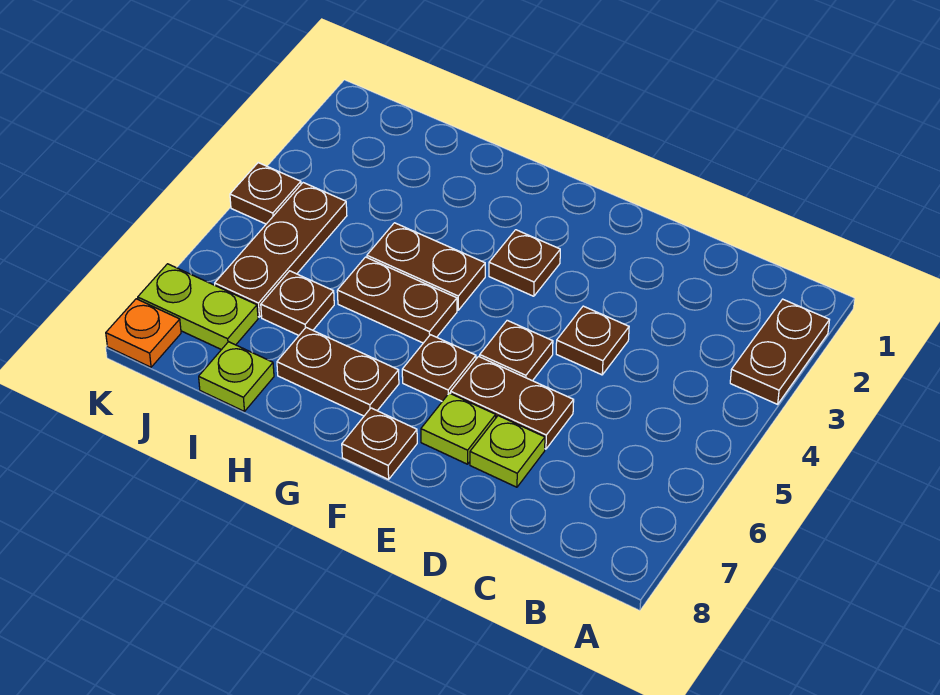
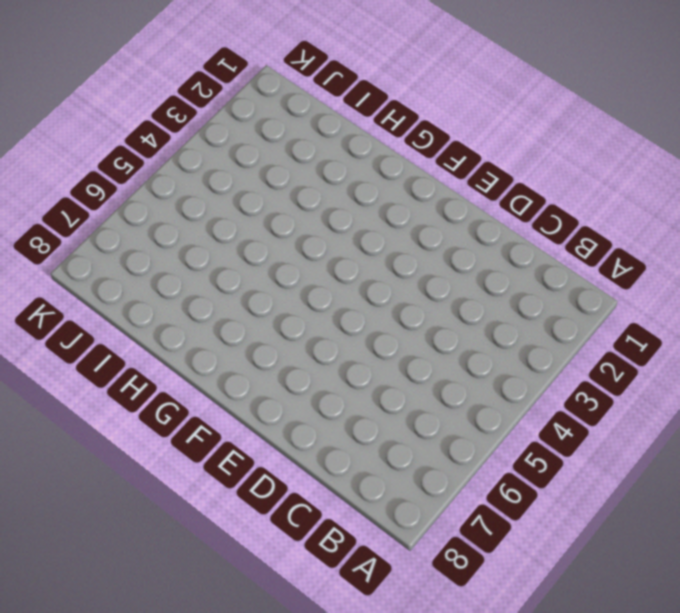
none -> brown 1x2 plate [730,299,829,404]
none -> brown 1x1 plate [556,306,629,375]
none -> brown 1x2 plate [451,356,574,449]

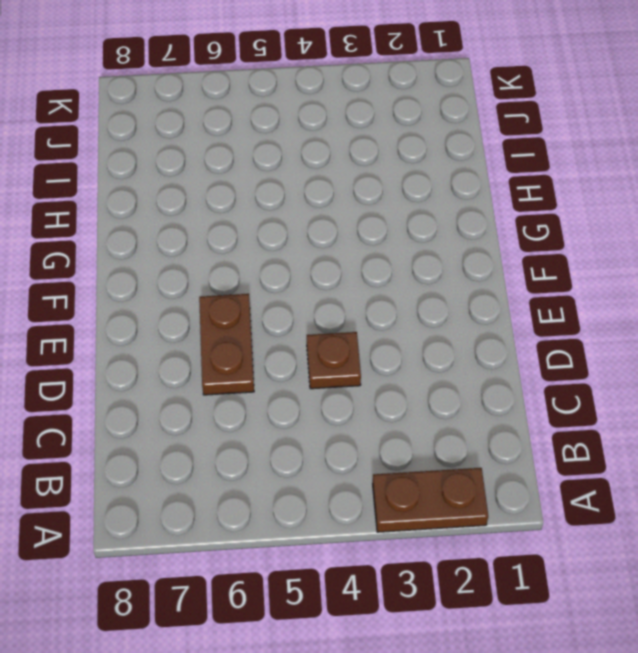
none -> lime 1x1 plate [470,416,545,487]
none -> brown 1x1 plate [480,320,553,381]
none -> lime 1x1 plate [421,393,496,464]

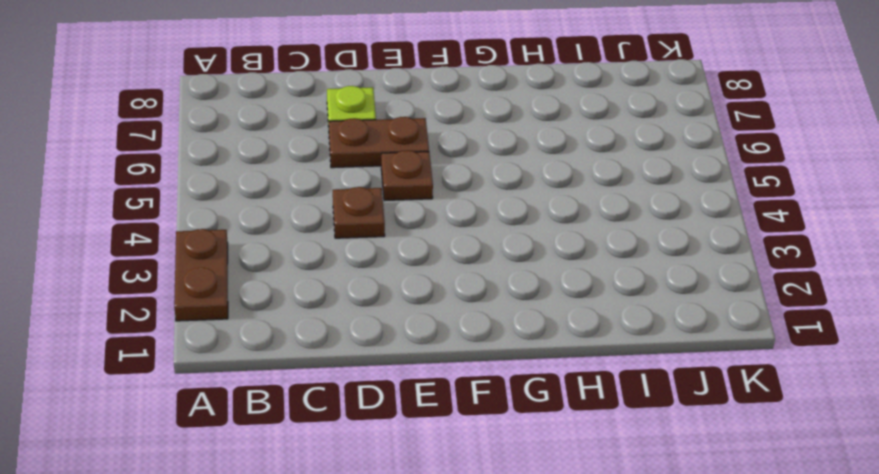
none -> lime 1x1 plate [421,393,496,464]
none -> brown 1x1 plate [489,230,560,296]
none -> brown 1x1 plate [402,335,476,401]

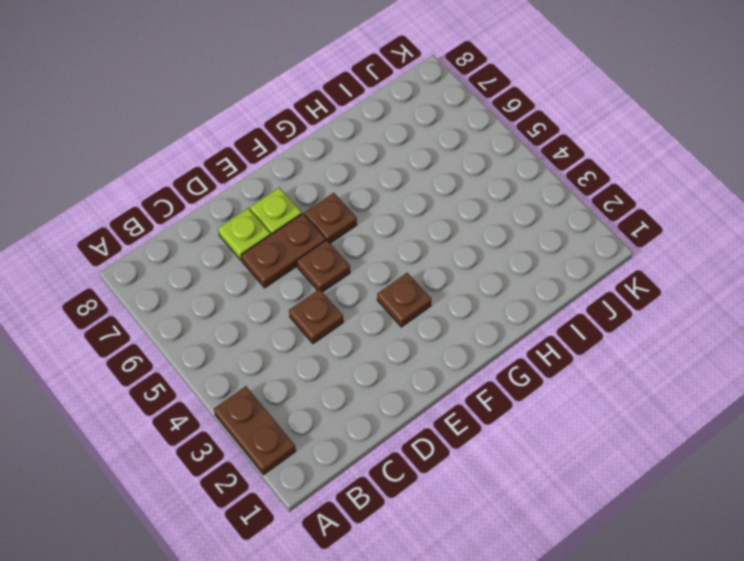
none -> brown 1x1 plate [342,408,417,479]
none -> brown 1x2 plate [367,223,485,310]
none -> brown 1x2 plate [337,257,457,343]

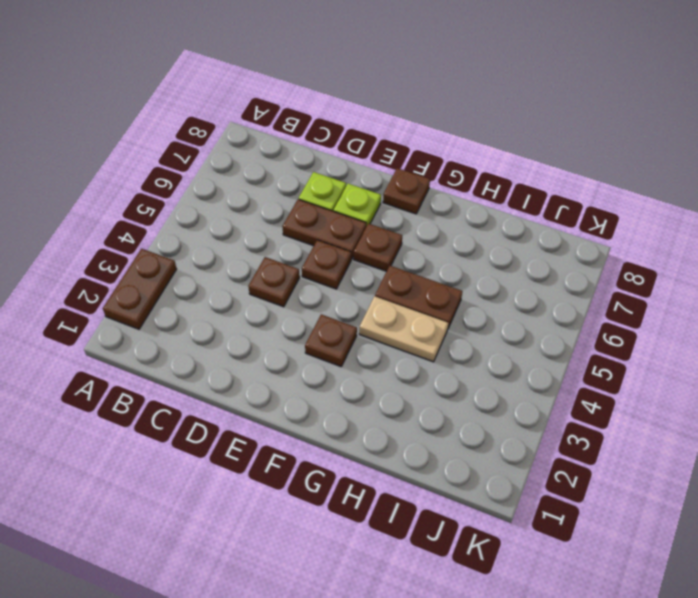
tan 1x2 plate [359,296,448,362] -> brown 1x2 plate [367,223,485,310]
none -> brown 1x2 plate [277,328,399,416]
none -> brown 1x1 plate [261,271,334,335]
none -> lime 1x1 plate [199,342,274,411]

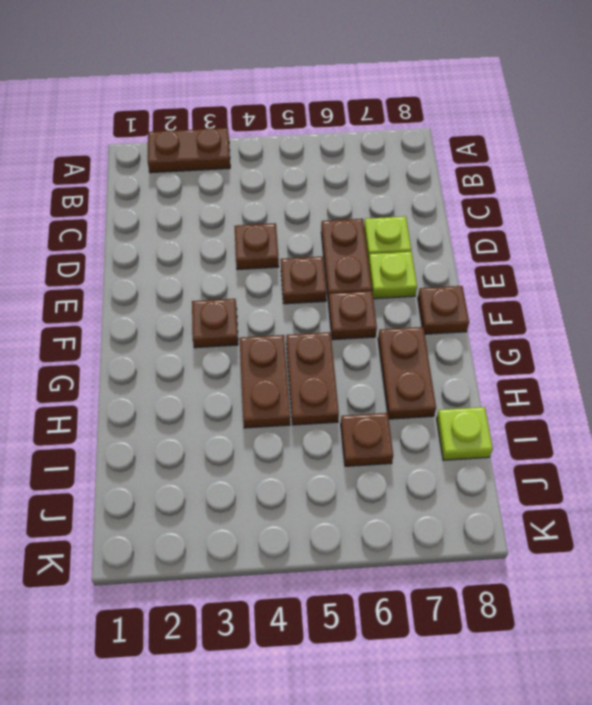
none -> brown 1x3 plate [215,183,347,317]
none -> lime 1x2 plate [138,264,258,350]
none -> brown 1x1 plate [230,163,301,224]

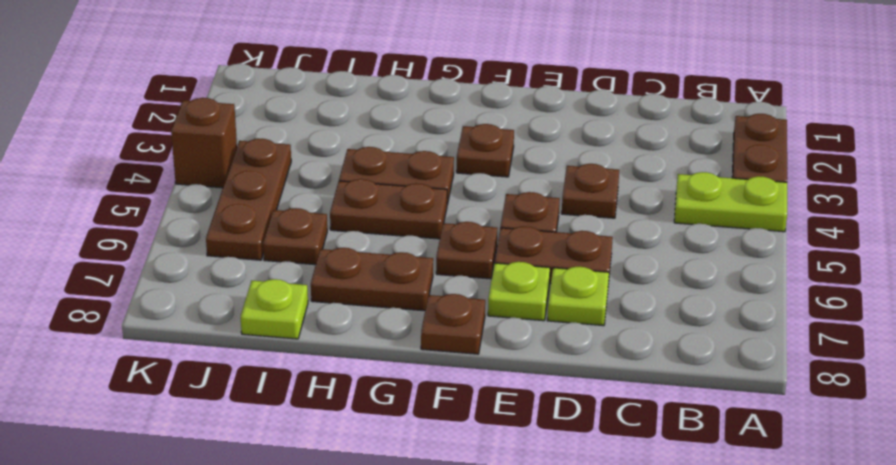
lime 1x2 plate [674,172,787,232] -> lime 1x2 plate moved to [138,264,258,350]
brown 1x1 brick [171,98,237,188] -> brown 1x1 plate [230,163,301,224]
none -> orange 1x1 plate [106,299,181,367]

